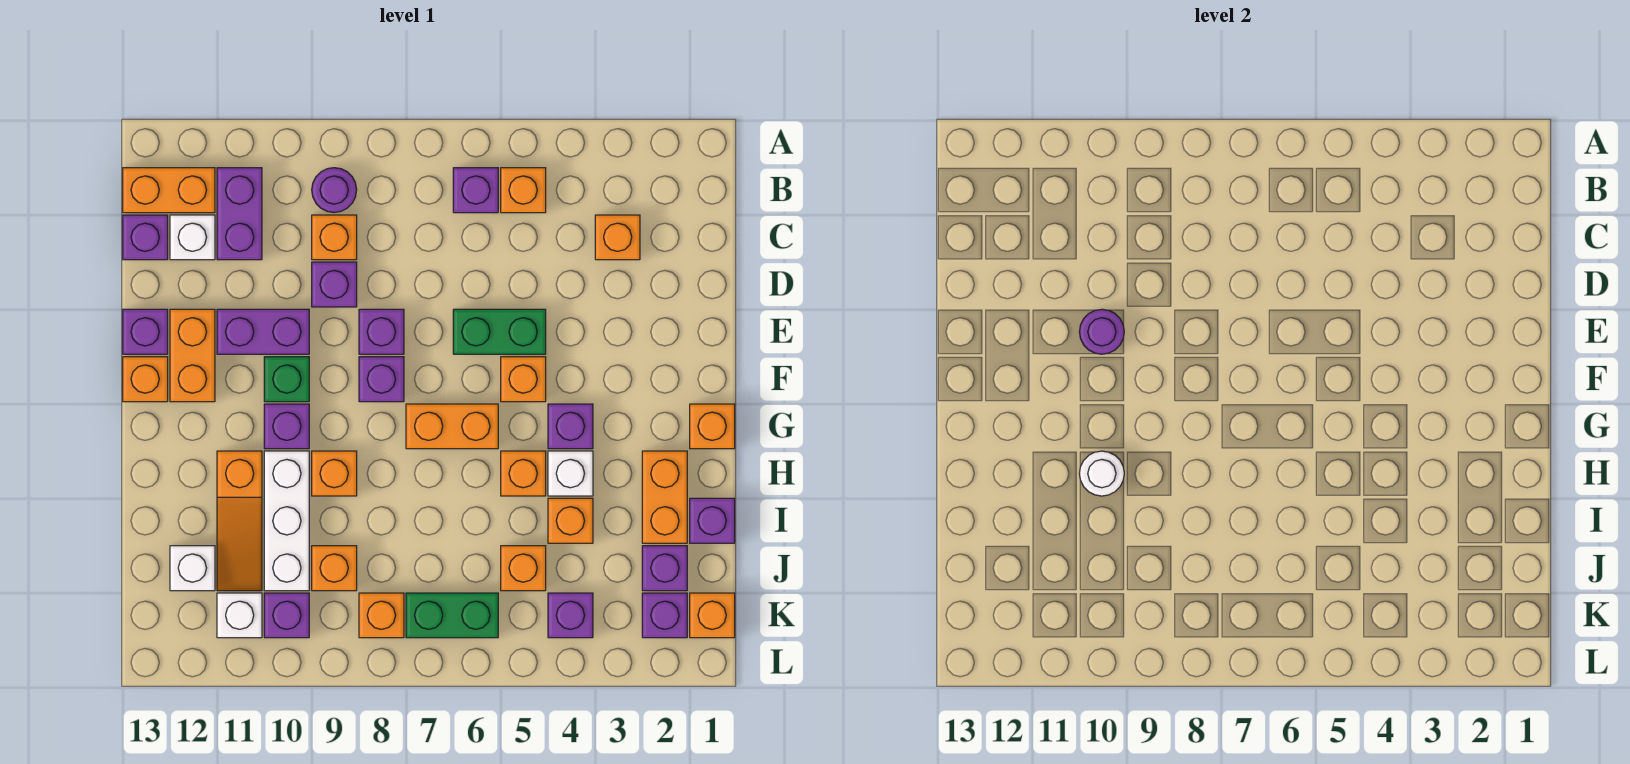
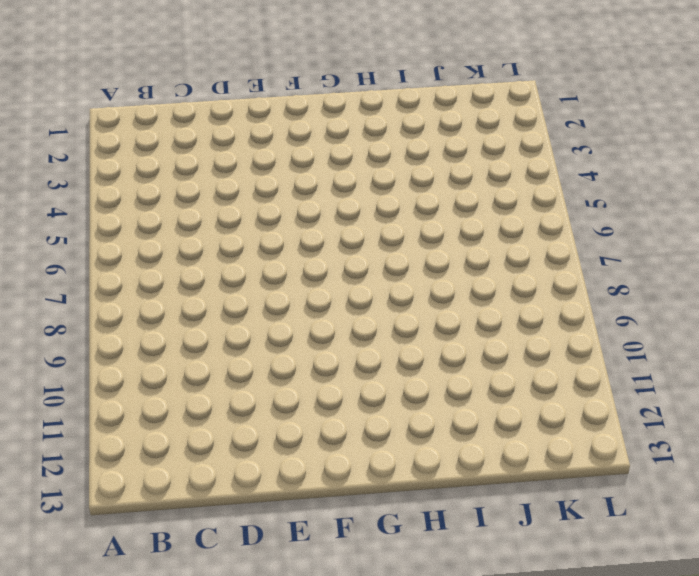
none -> orange 1x1 brick [501,168,546,213]
none -> purple 1x1 brick [453,168,498,213]
none -> purple 1x1 round brick [312,168,357,213]
none -> purple 1x2 brick [217,168,262,260]

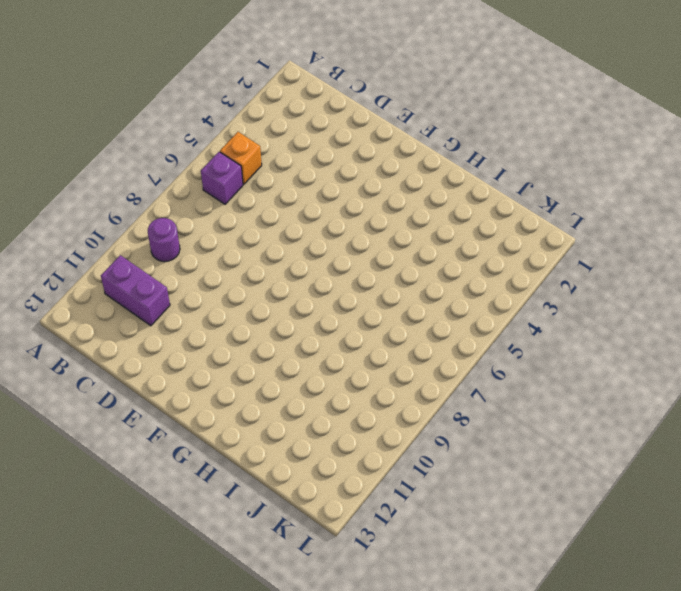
none -> orange 1x2 brick [123,168,215,213]
none -> orange 1x1 brick [595,215,640,260]
none -> orange 1x1 brick [312,215,357,260]
none -> white 1x1 brick [170,215,215,260]

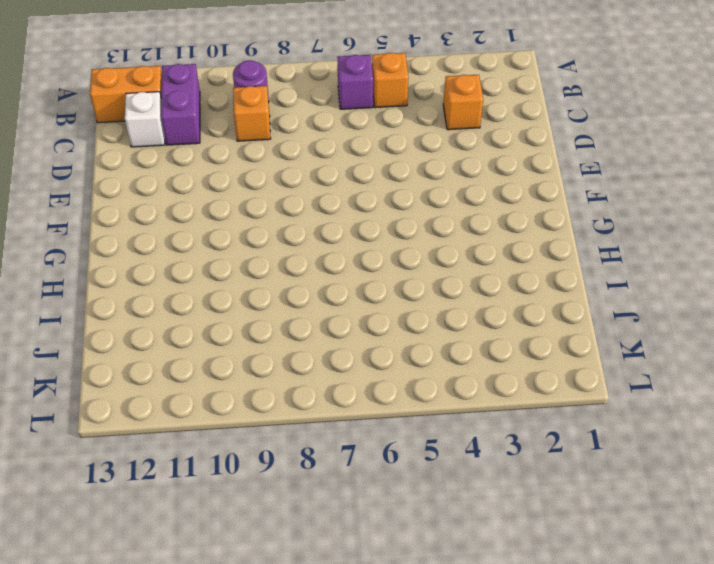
none -> purple 1x1 brick [123,215,168,260]
none -> purple 1x1 brick [312,262,357,307]
none -> green 1x2 brick [453,309,546,354]
none -> purple 1x1 brick [359,309,404,354]

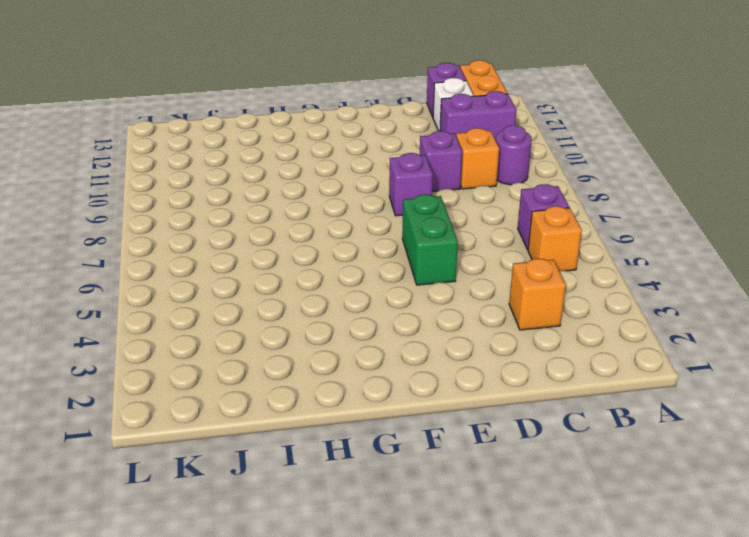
none -> purple 1x2 brick [217,309,309,354]
none -> orange 1x2 brick [170,309,215,402]
none -> purple 1x1 brick [123,309,168,354]
none -> orange 1x1 brick [501,357,546,402]

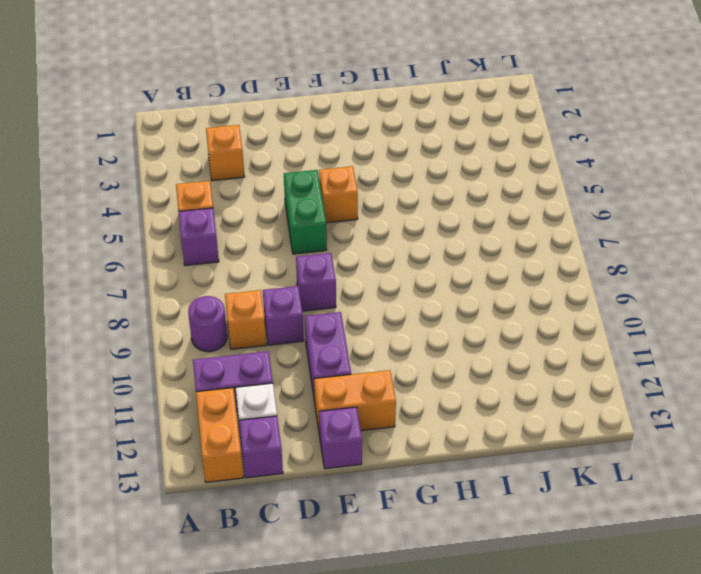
none -> purple 1x1 brick [359,357,404,402]
none -> green 1x1 brick [264,357,309,402]
none -> orange 1x1 brick [123,357,168,402]
none -> orange 1x1 brick [690,404,735,449]

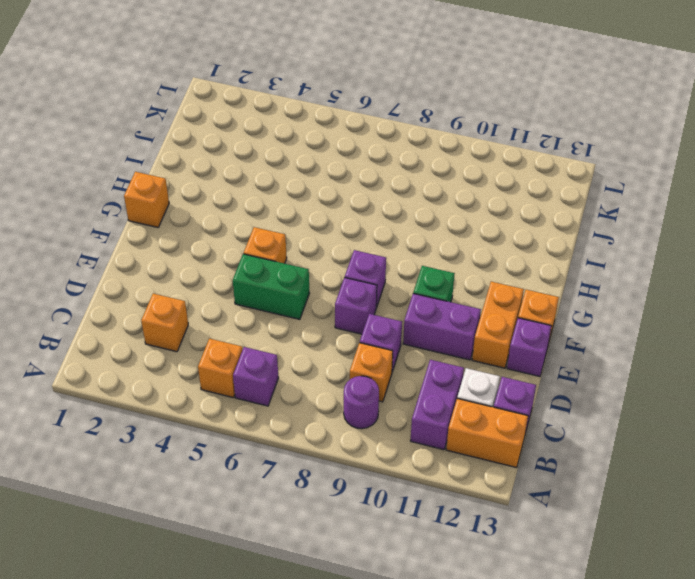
none -> purple 1x1 brick [548,404,593,449]
none -> orange 1x2 brick [406,404,498,449]
none -> purple 1x1 brick [264,404,309,449]
none -> orange 1x2 brick [642,451,687,543]

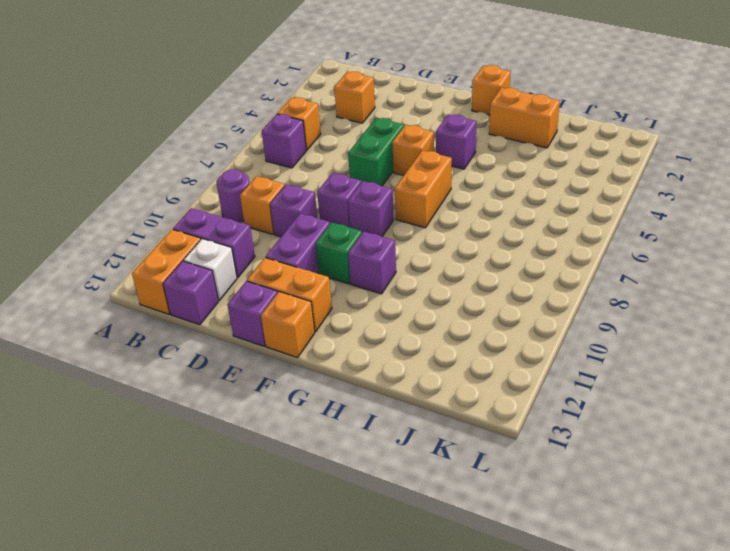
none -> white 1x1 brick [548,451,593,496]
none -> orange 1x1 brick [501,451,546,496]
none -> orange 1x1 brick [312,451,357,496]
none -> white 1x3 brick [264,451,309,591]

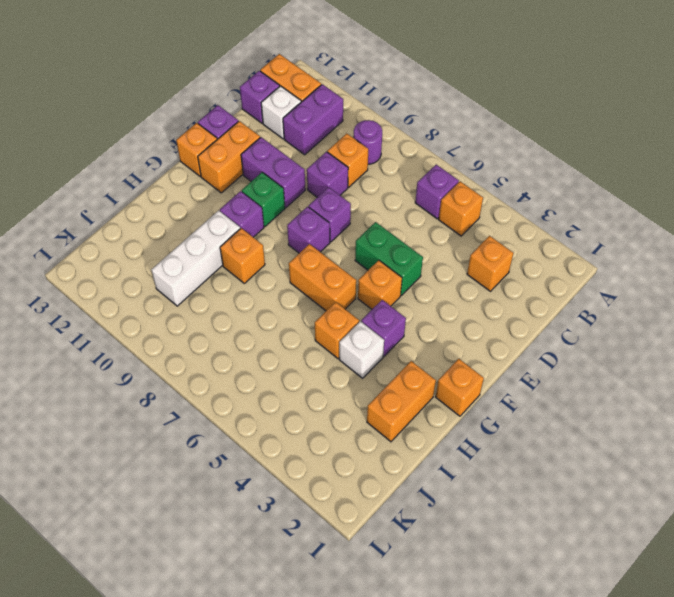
none -> orange 1x3 slope [217,451,262,591]
none -> purple 1x1 brick [690,498,735,543]
none -> orange 1x1 brick [548,498,593,543]
none -> purple 1x1 brick [642,546,687,591]

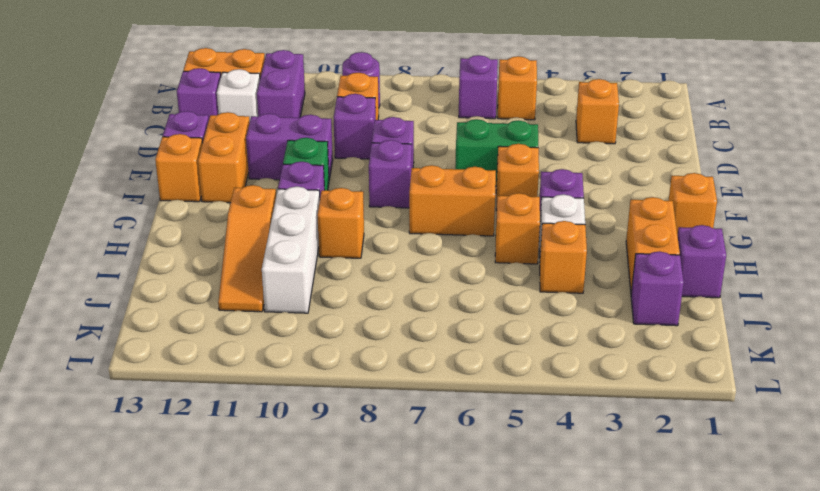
none -> orange 1x1 brick [501,546,546,591]
none -> orange 1x1 brick [312,546,357,591]
none -> white 1x1 brick [170,546,215,591]
none -> orange 1x1 brick [690,593,735,638]

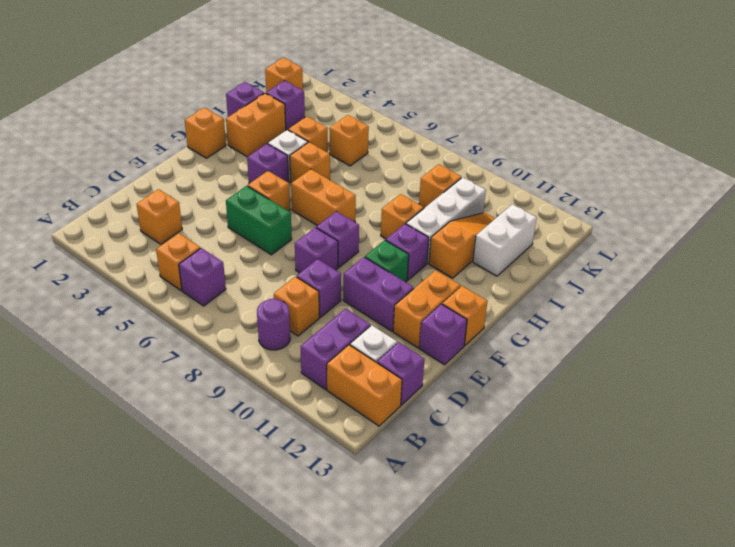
white 1x2 brick [473,204,537,276] -> white 1x1 brick [170,546,215,591]
none -> purple 1x1 brick [642,593,687,638]
none -> purple 1x1 brick [548,593,593,638]
none -> green 1x2 brick [406,593,498,638]
none -> orange 1x1 brick [359,593,404,638]

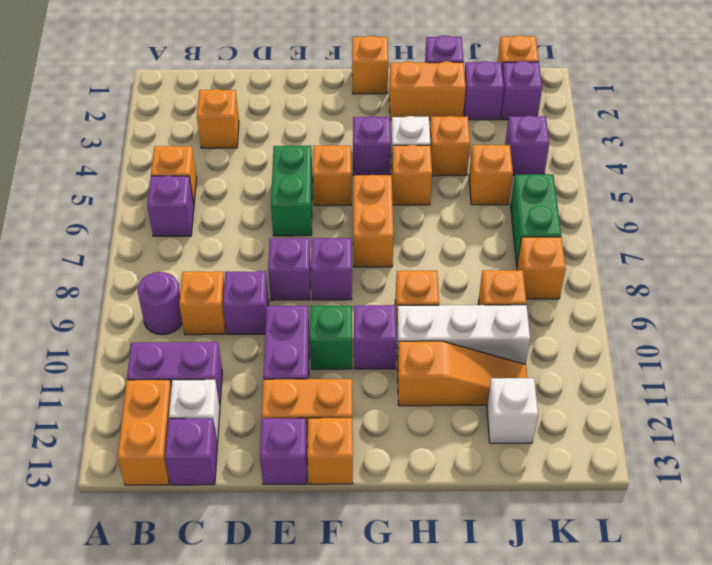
none -> purple 1x1 brick [264,593,309,638]
none -> white 1x1 brick [217,593,262,638]
none -> purple 1x1 round brick [1079,309,1124,354]
none -> white 1x1 round brick [1079,451,1124,496]

